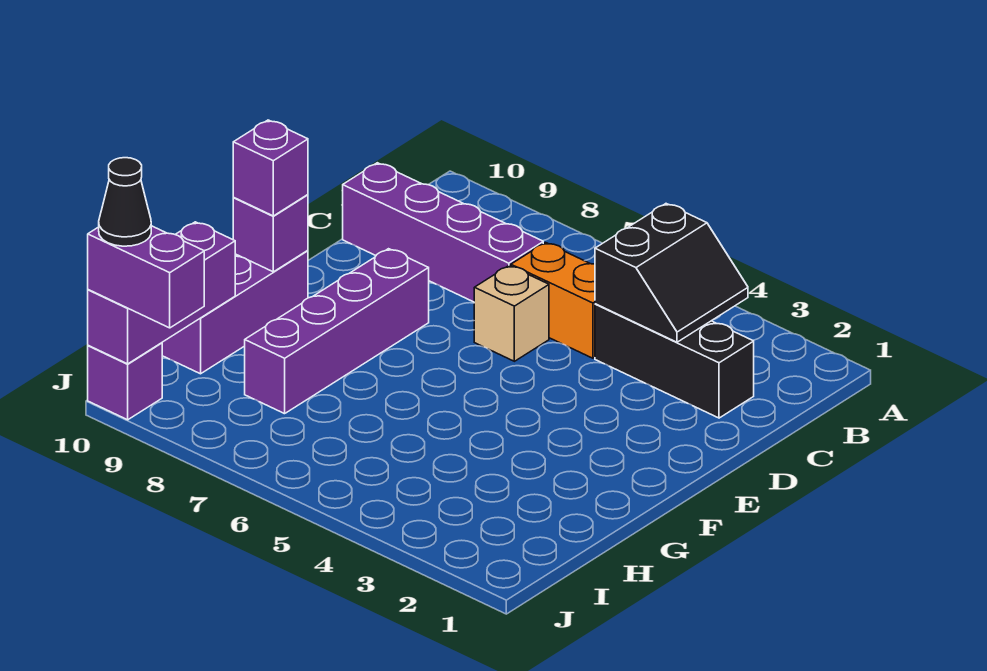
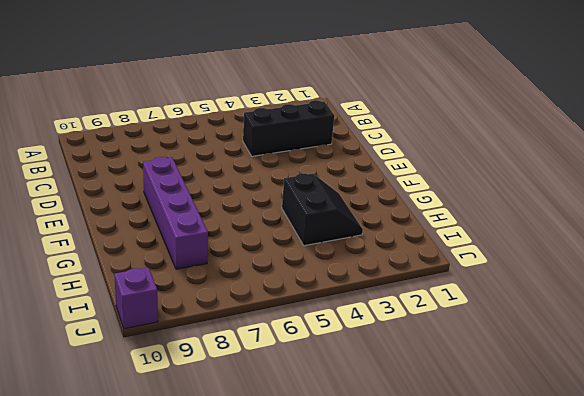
black 2x2 slope [282,173,363,246] -> black 2x2 slope moved to [595,204,748,342]
none -> orange 1x2 brick [511,243,595,358]
none -> purple 1x4 brick [343,163,543,302]
none -> tan 1x1 brick [474,266,549,361]

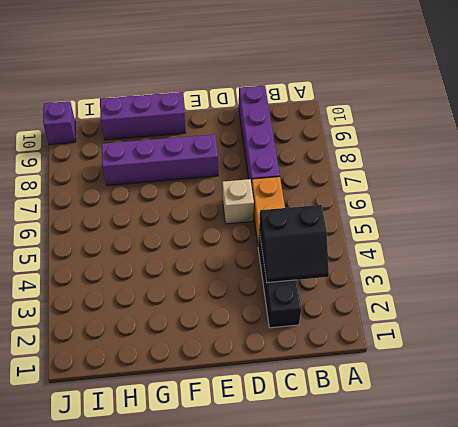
none -> purple 1x1 brick [233,195,308,272]
none -> purple 1x3 brick [88,222,235,364]
none -> purple 1x1 brick [233,120,308,216]

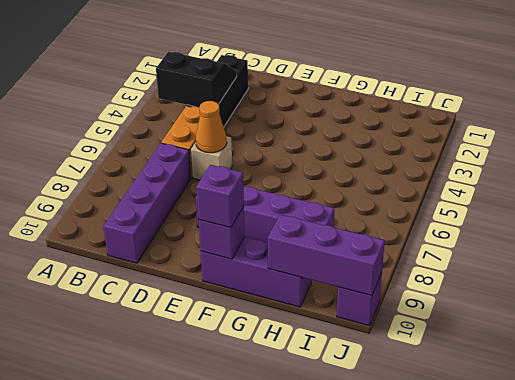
orange 1x1 cone [196,101,227,153] -> none
none -> purple 1x2 brick [88,226,204,328]
none -> black 1x1 cone [99,158,151,246]

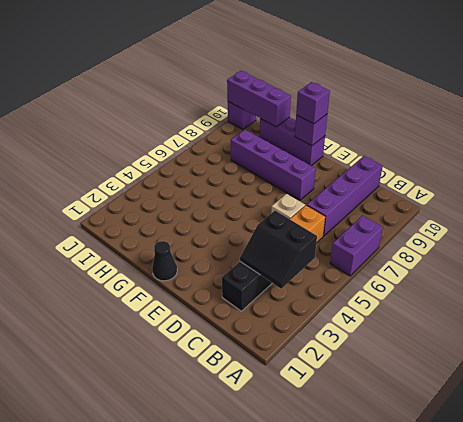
purple 1x2 brick [330,215,383,276] -> purple 1x2 brick moved to [88,226,204,328]
black 1x1 cone [152,241,177,281] -> black 1x1 cone moved to [99,158,151,246]

